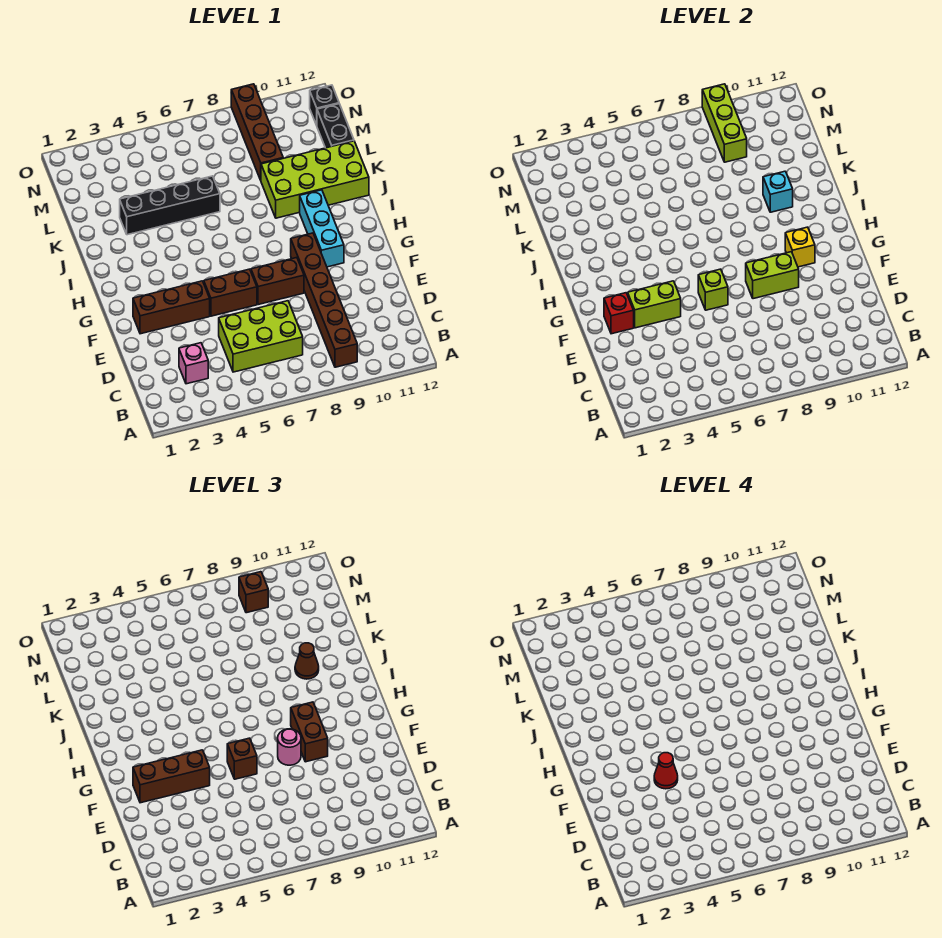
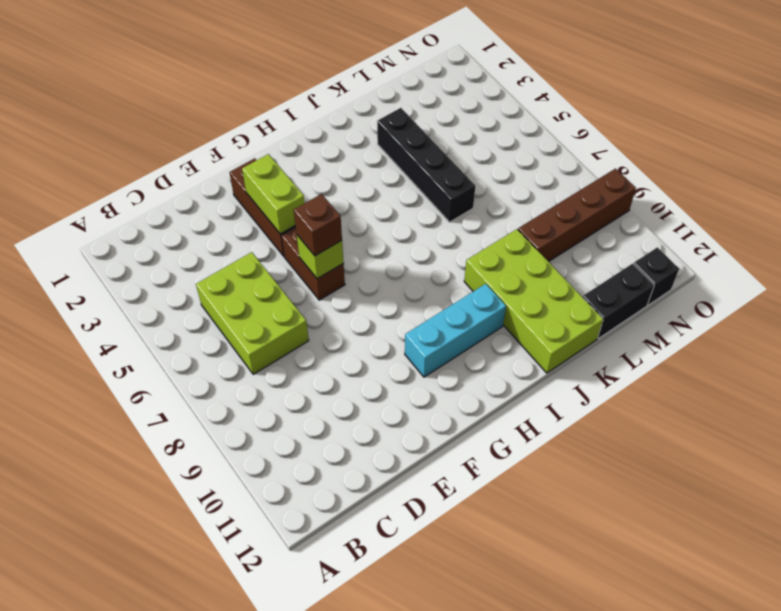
none -> brown 1x6 brick [291,233,357,367]
none -> pink 1x1 brick [179,343,208,384]
none -> brown 1x2 brick [251,258,304,305]

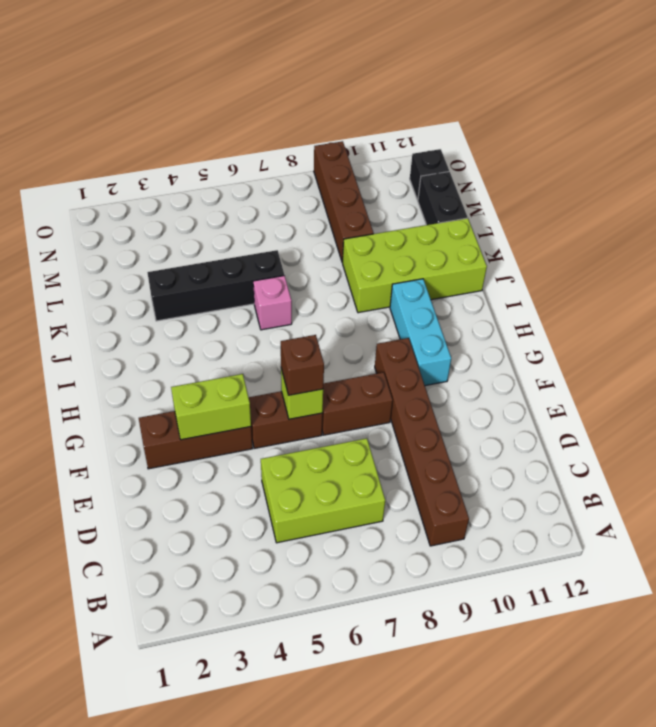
pink 1x1 brick [253,276,292,330] -> pink 1x1 brick moved to [179,343,208,384]
none -> red 1x1 brick [604,293,634,334]
none -> lime 1x2 brick [746,252,799,299]
none -> yellow 1x1 brick [785,227,815,267]

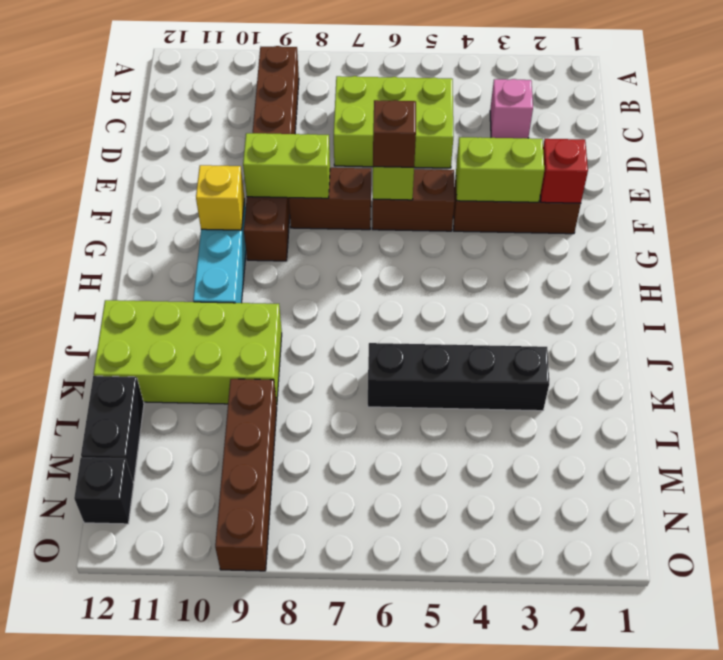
none -> cyan 1x1 brick [763,171,793,212]
none -> lime 1x3 brick [702,84,747,162]
none -> brown 1x3 brick [133,750,210,803]

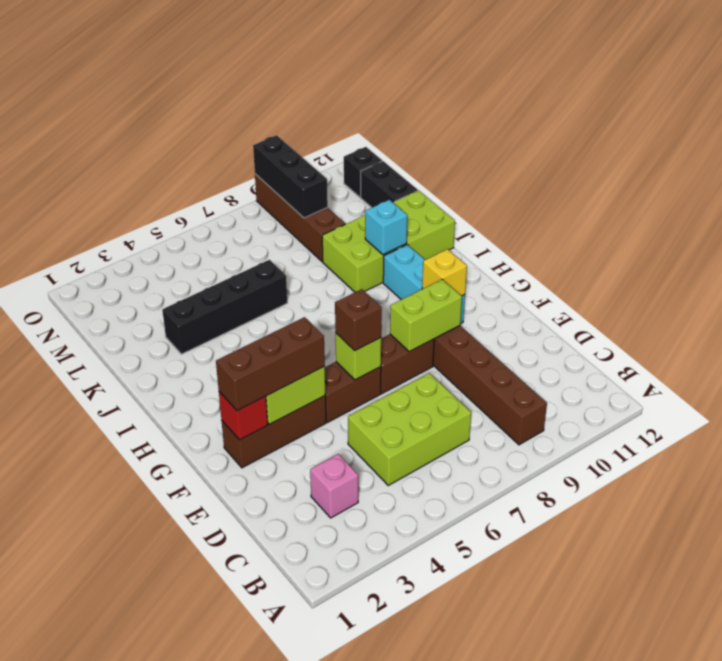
black 1x3 brick [253,135,328,218] -> lime 1x3 brick [702,84,747,162]
none -> pink 1x1 round brick [278,729,301,765]
none -> brown 1x2 brick [291,702,328,762]
none -> brown 1x1 cone [295,643,319,679]

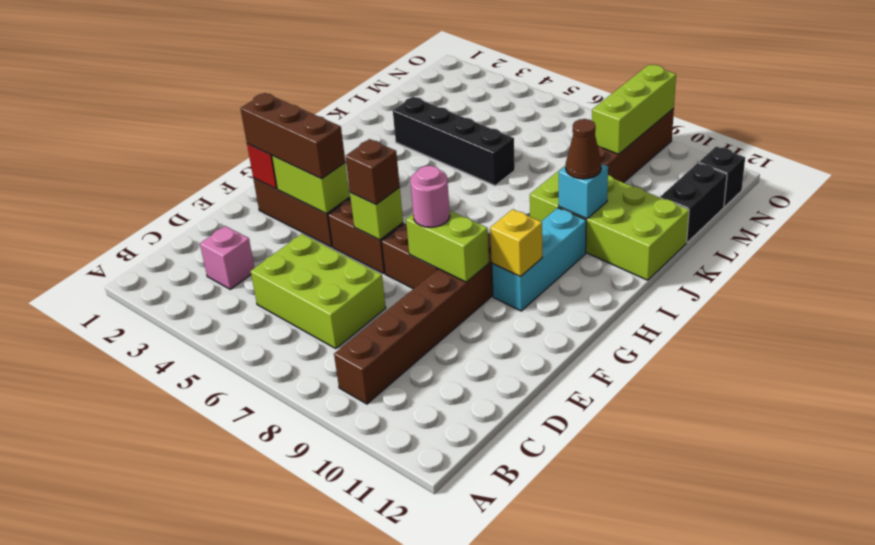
none -> brown 1x2 brick [291,702,328,762]
none -> brown 1x1 brick [239,572,268,613]
none -> red 1x1 cone [654,753,678,789]

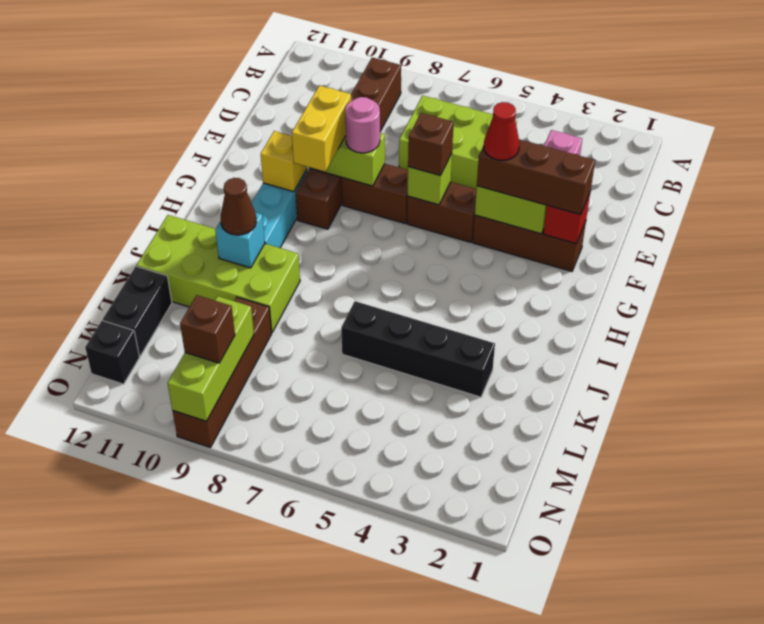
yellow 1x2 brick [292,85,351,172] -> brown 1x2 brick [291,702,328,762]

